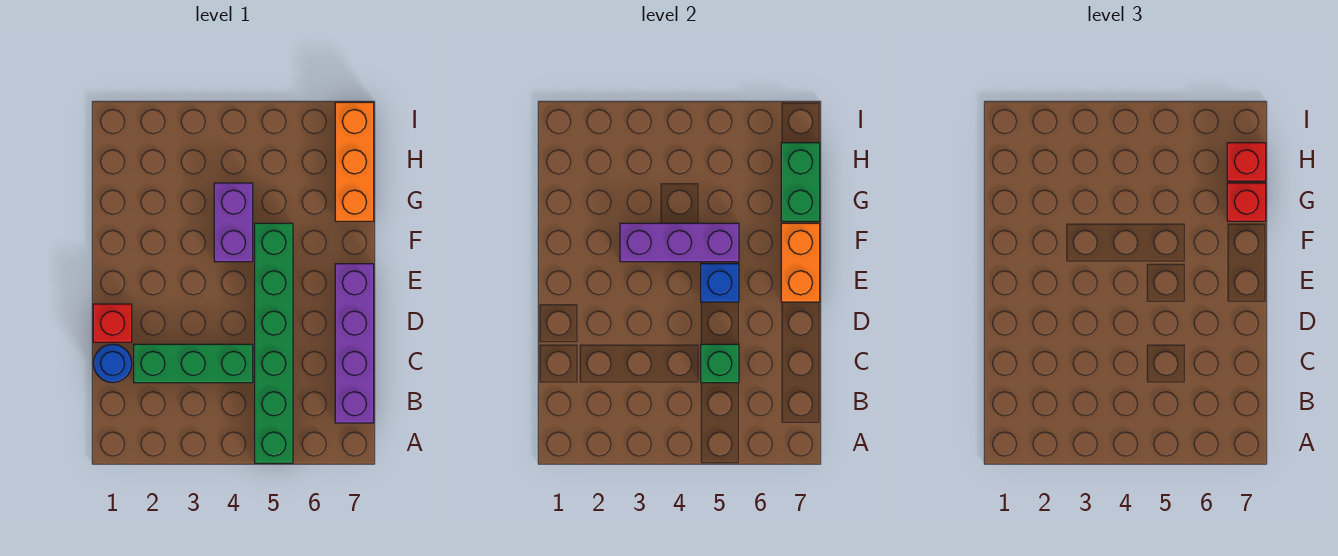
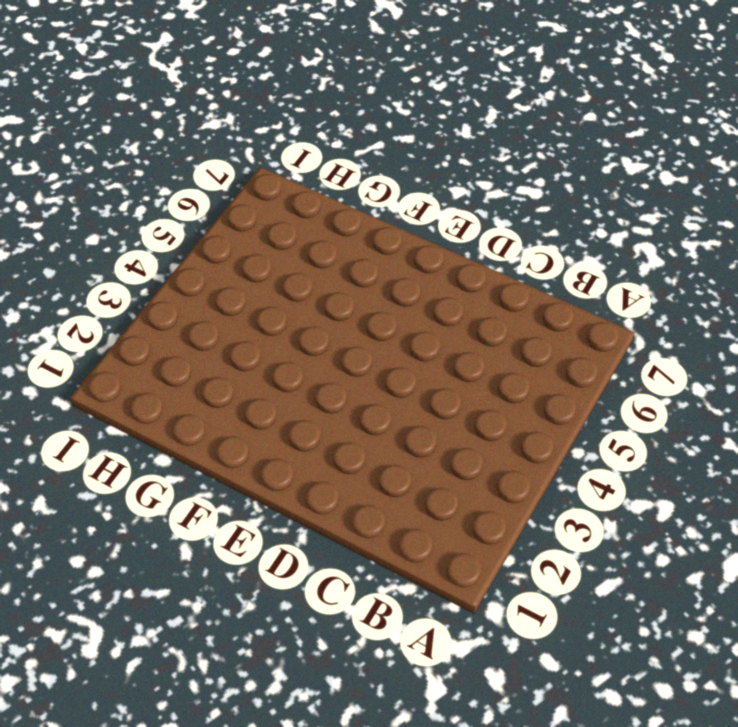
none -> green 1x6 brick [255,223,293,463]
none -> purple 1x4 brick [335,264,374,423]
none -> blue 1x1 round brick [93,344,132,383]

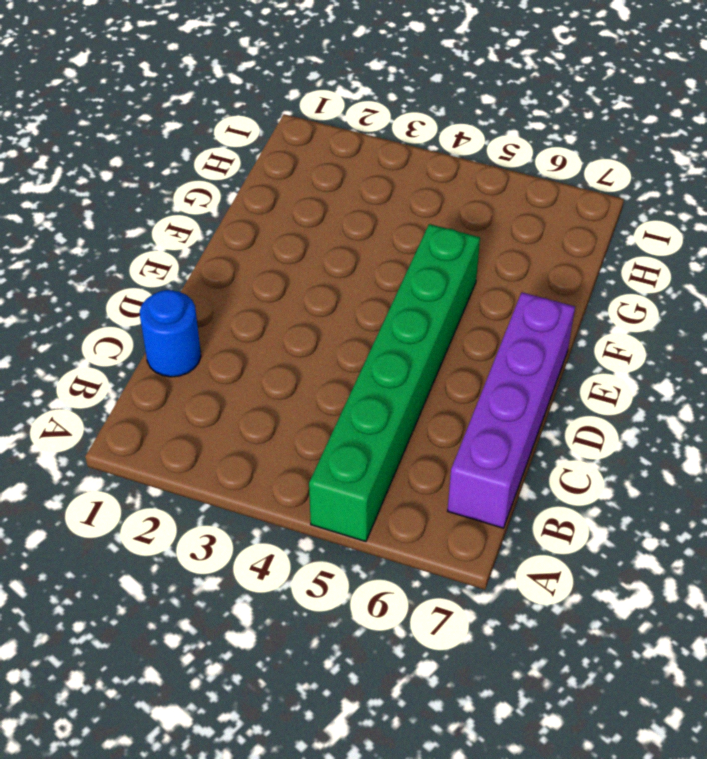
none -> green 1x3 brick [134,344,253,383]
none -> red 1x1 brick [93,304,132,342]
none -> purple 1x2 brick [214,183,253,262]

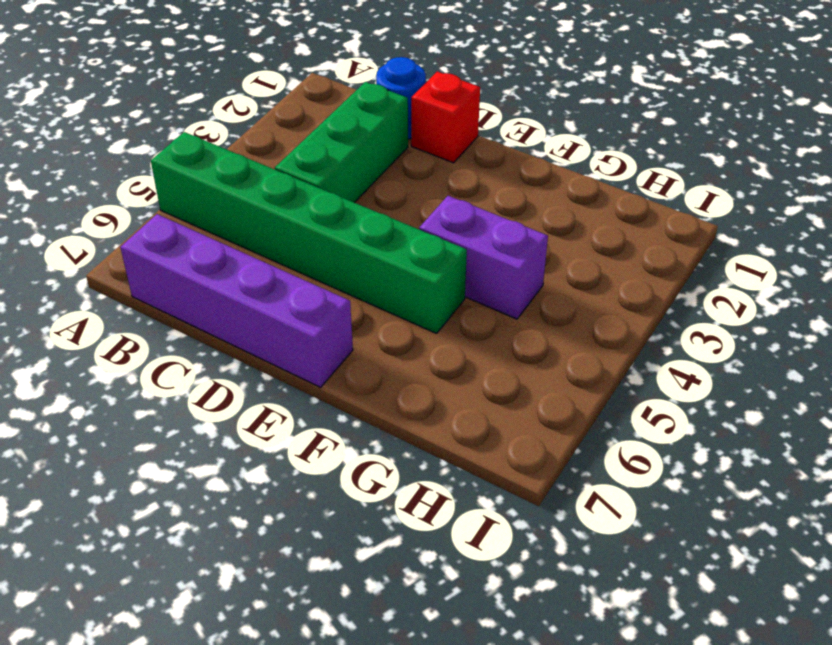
none -> orange 1x3 brick [335,102,374,221]
none -> green 1x1 brick [701,344,739,383]
none -> blue 1x1 brick [701,264,739,302]

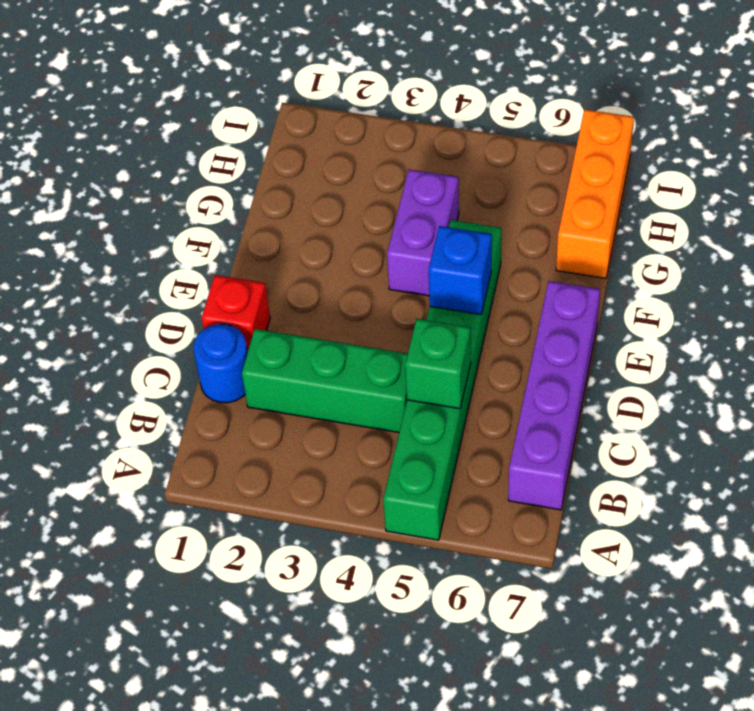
none -> orange 1x2 brick [781,223,820,302]
none -> purple 1x3 brick [620,223,739,262]
none -> green 1x2 brick [781,143,820,221]

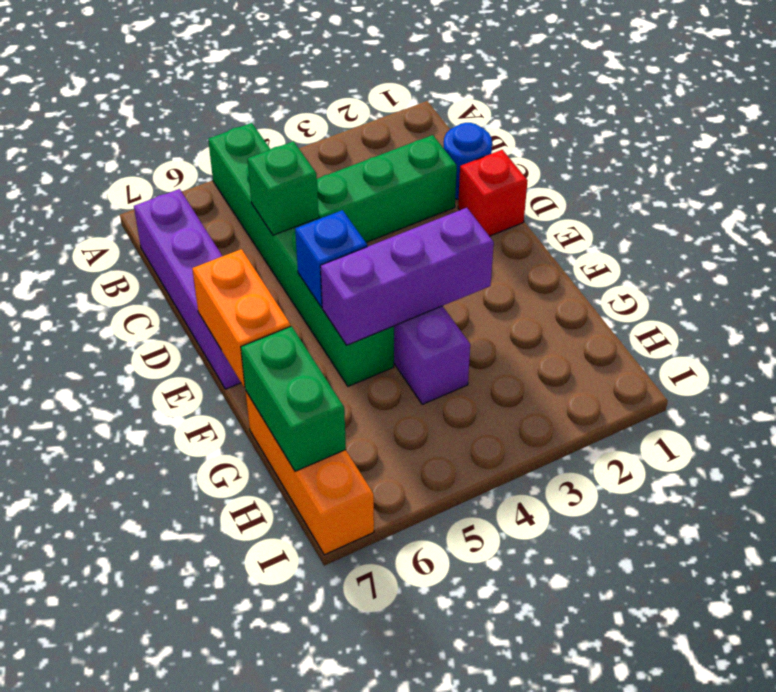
none -> red 1x1 brick [1227,183,1266,221]
none -> red 1x1 brick [1227,143,1266,181]

